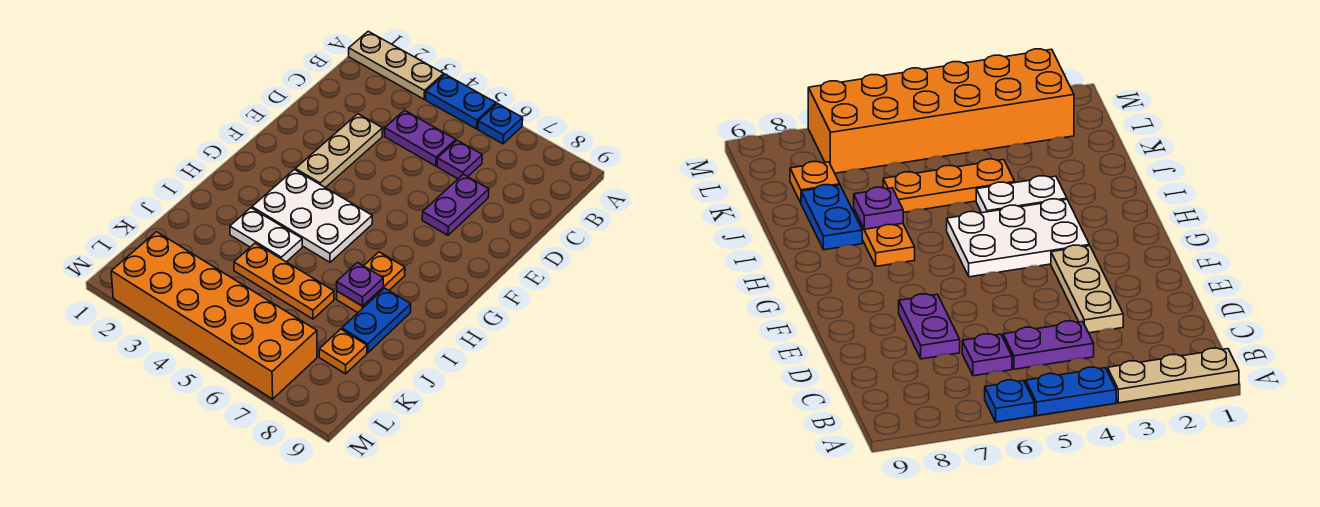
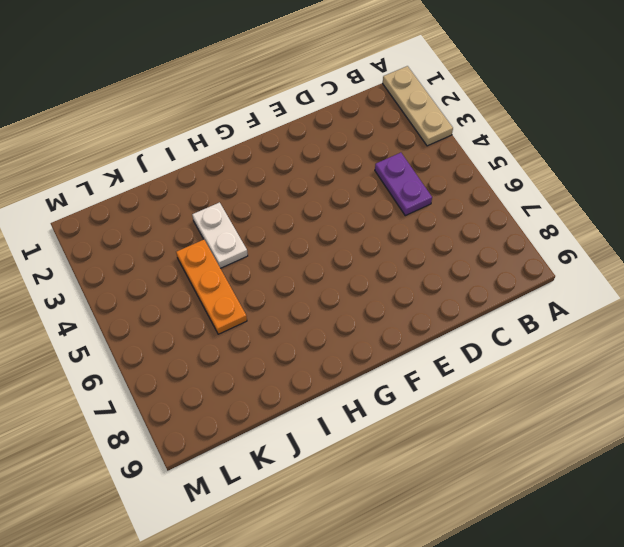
none -> blue 1x2 plate [426,74,496,129]
none -> blue 1x1 plate [478,104,523,144]
none -> purple 1x1 plate [437,140,482,179]

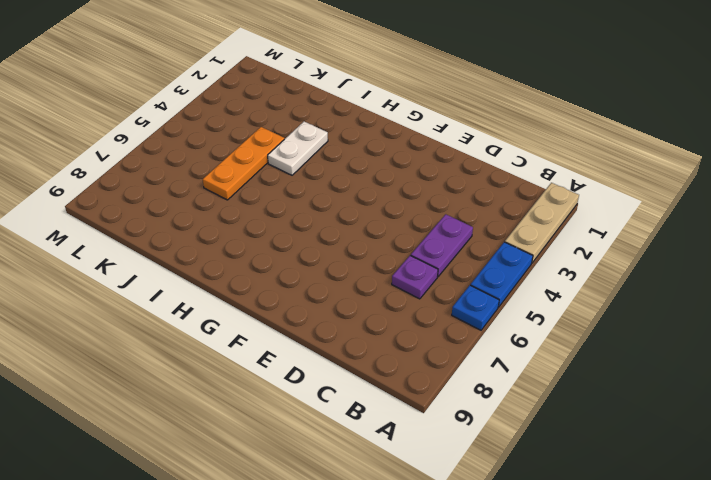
none -> tan 1x3 plate [295,114,383,188]
none -> purple 1x2 plate [422,174,489,235]
none -> white 2x3 plate [252,170,372,262]

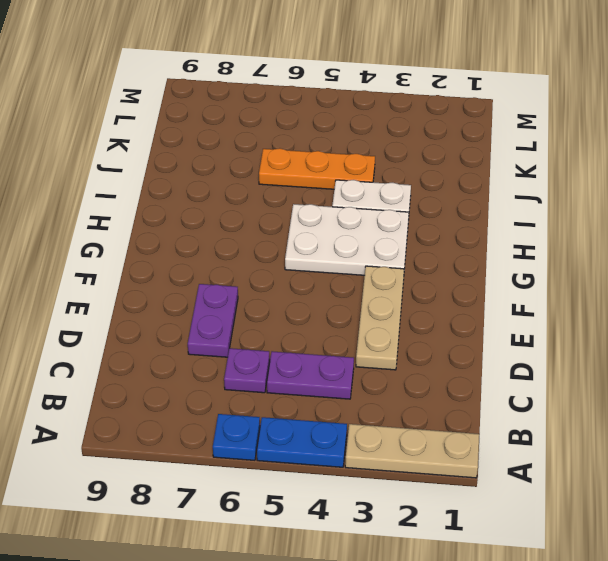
none -> orange 1x2 plate [336,252,405,313]
none -> blue 1x2 plate [342,288,411,353]
none -> orange 1x1 plate [319,329,367,374]

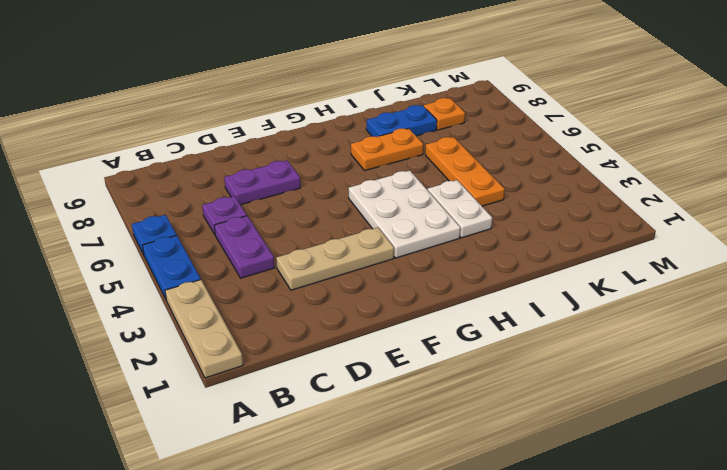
none -> orange 2x6 brick [111,232,317,399]
none -> purple 1x1 plate [337,263,383,306]

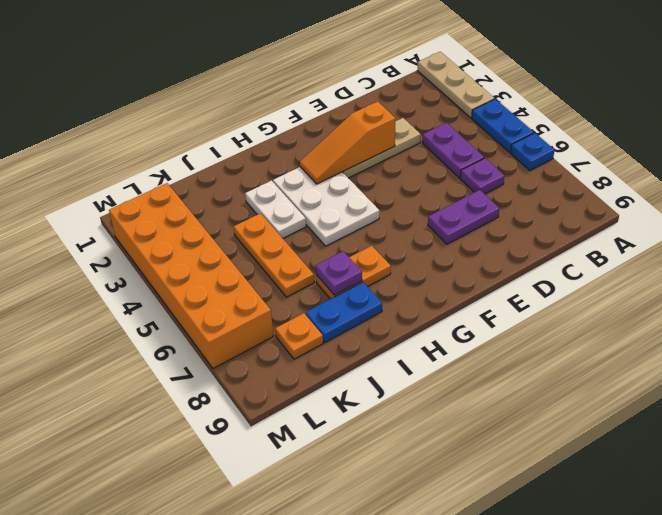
orange 1x3 slope [300,101,395,184] -> none

